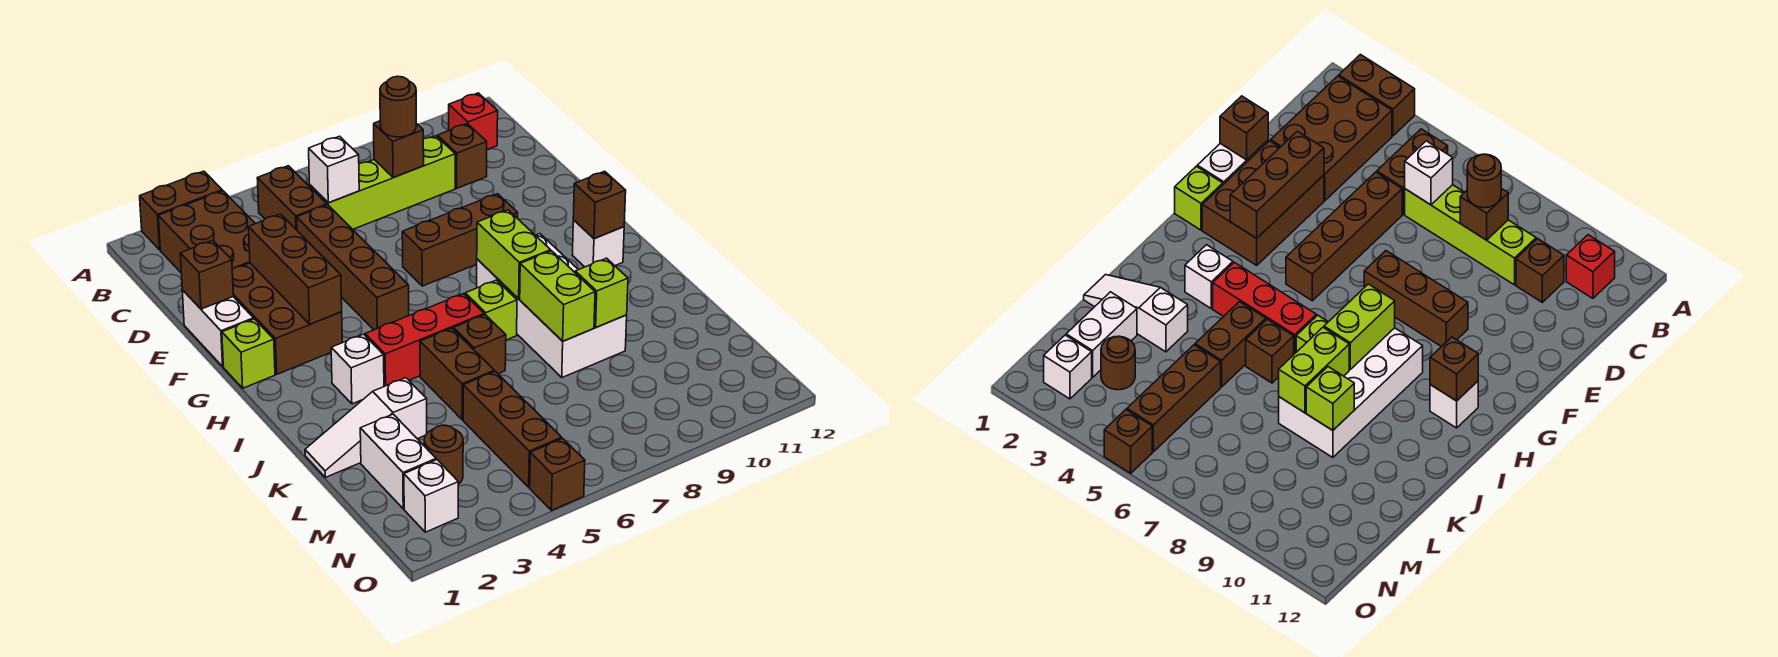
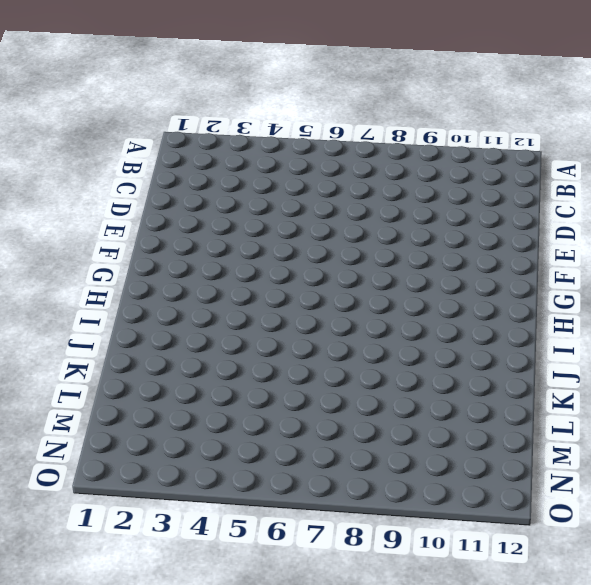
none -> brown 1x2 brick [140,171,222,250]
none -> brown 2x3 brick [158,191,255,272]
none -> brown 1x2 brick [257,166,327,230]
none -> red 1x1 brick [449,93,498,150]

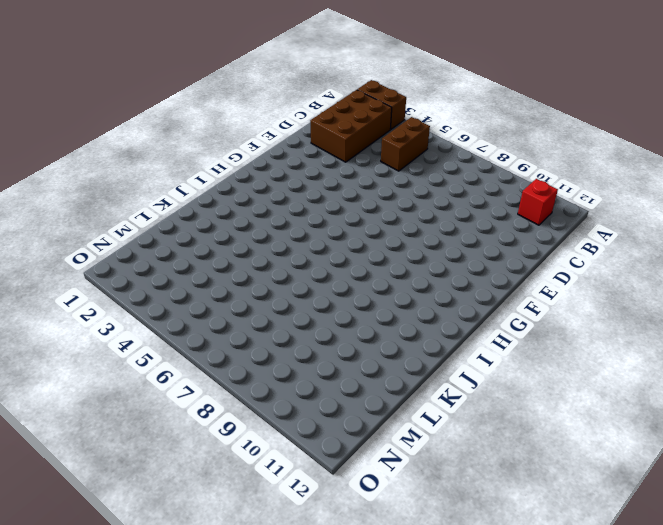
none -> lime 1x4 brick [310,136,455,229]
none -> brown 1x1 brick [438,124,487,188]
none -> brown 1x4 brick [297,205,409,330]
none -> white 1x2 brick [182,290,254,366]

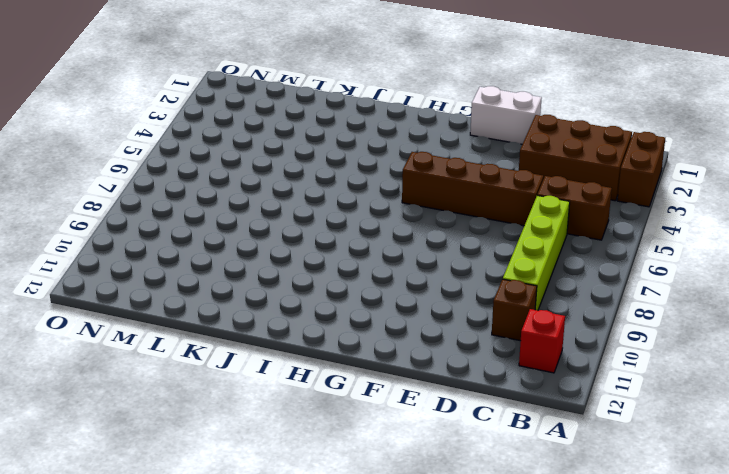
none -> brown 2x3 brick [232,263,342,374]
none -> brown 1x3 brick [402,194,518,286]
none -> lime 1x1 brick [222,319,275,388]
none -> white 2x4 brick [477,234,627,378]

